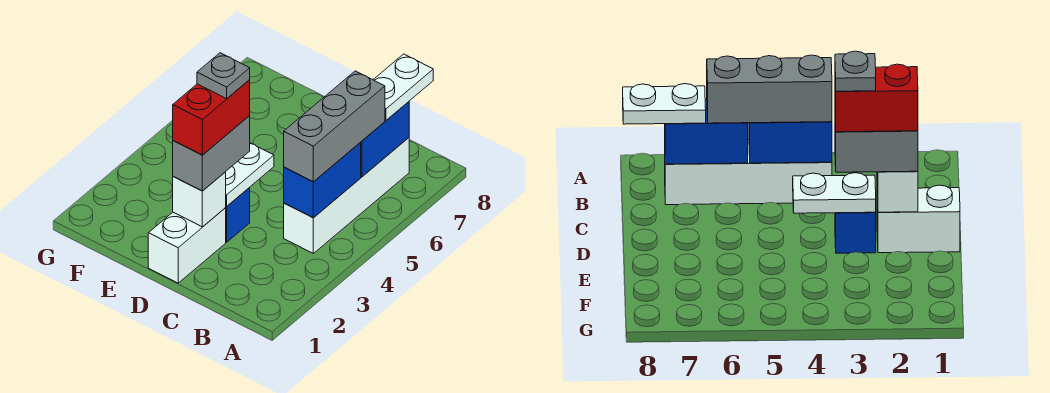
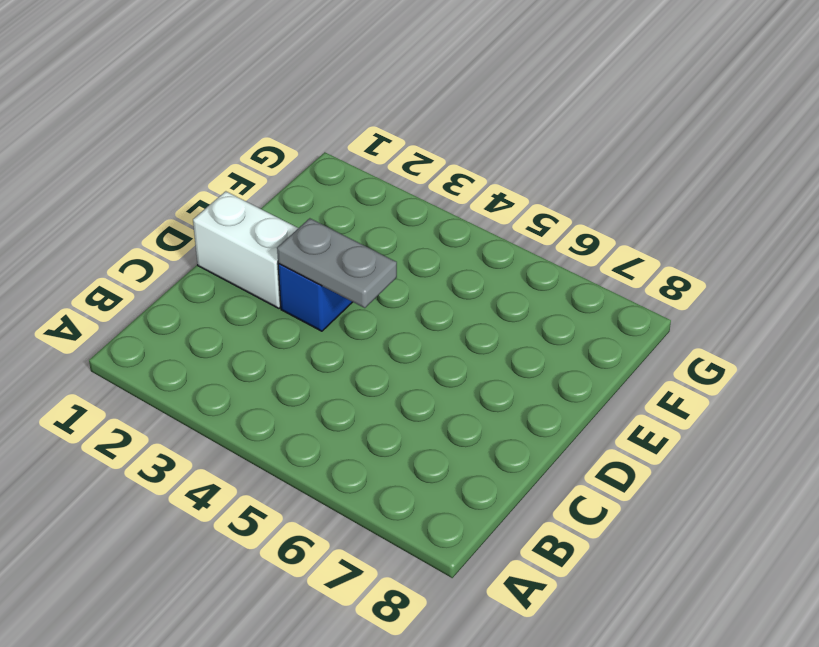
grey 1x2 plate [277,218,397,308] -> white 1x2 plate [226,143,274,206]
none -> white 1x4 brick [284,138,409,253]
none -> blue 1x2 brick [284,142,361,217]
none -> blue 1x2 brick [361,102,409,177]

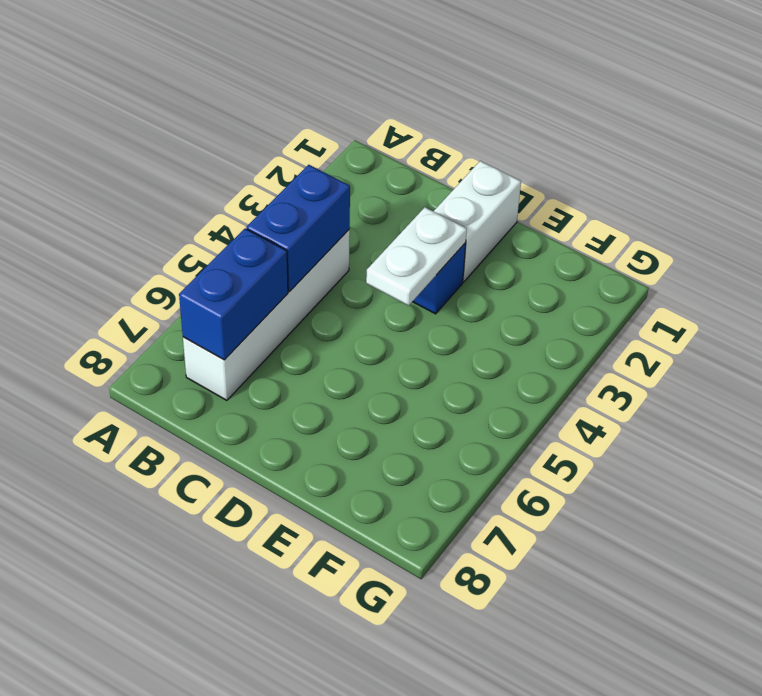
none -> white 1x1 brick [173,172,226,227]
none -> grey 1x3 brick [284,71,385,182]
none -> white 1x2 plate [373,54,433,120]

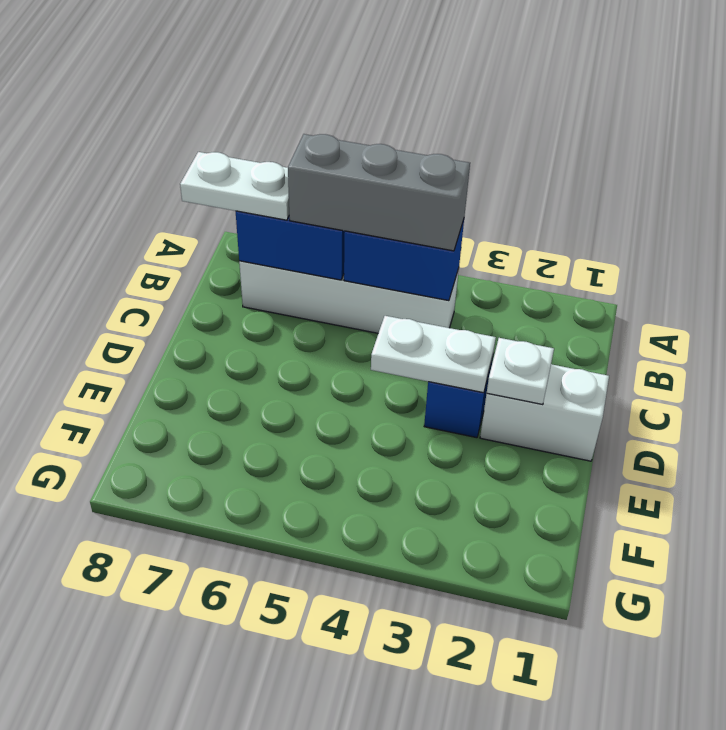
white 1x1 plate [487,338,554,405] -> white 1x1 brick [173,172,226,227]
none -> grey 1x2 brick [173,116,250,191]
none -> red 1x2 brick [173,80,250,155]
none -> grey 1x1 plate [197,53,250,99]

